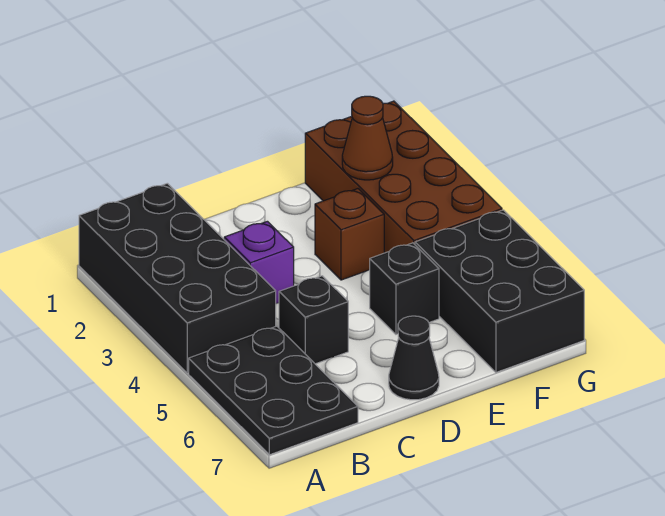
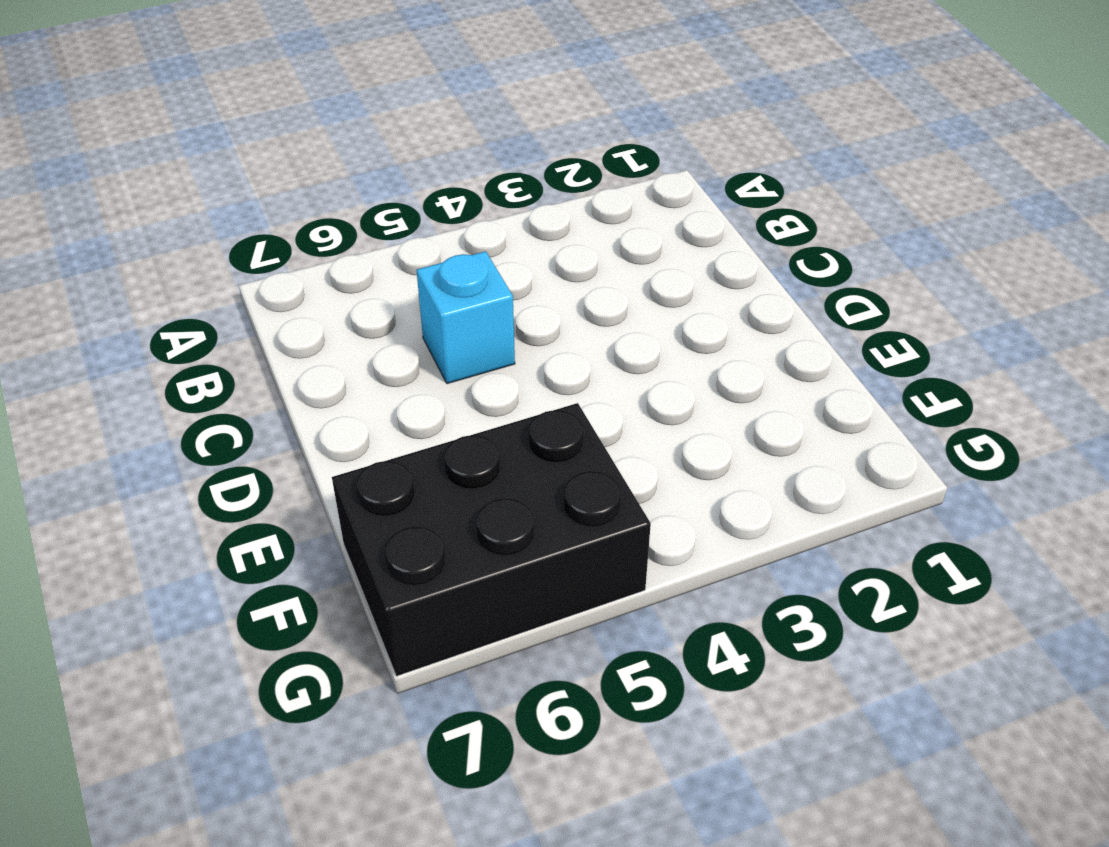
cyan 1x1 brick [417,251,515,384] -> black 1x1 brick [279,276,348,364]
none -> black 2x4 brick [79,183,276,373]
none -> black 2x3 plate [189,326,358,455]

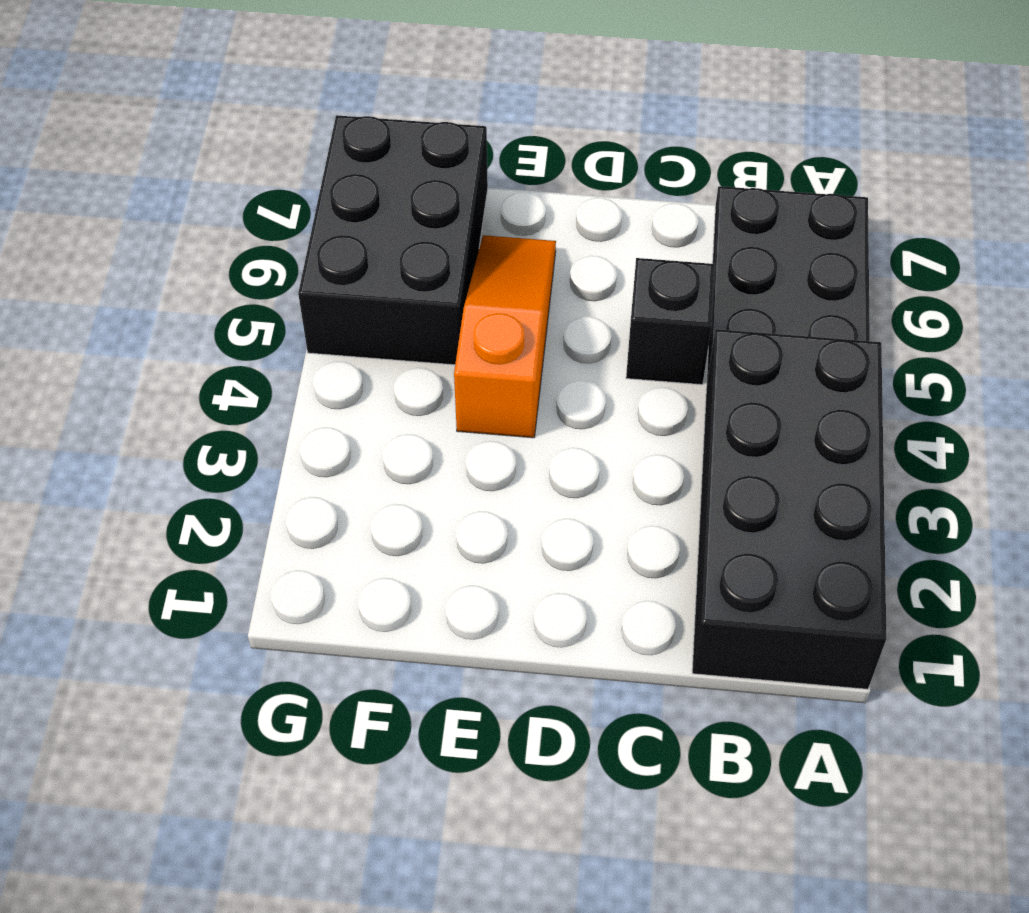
orange 1x3 slope [454,235,556,438] -> black 1x1 brick [370,243,439,334]
none -> purple 1x1 brick [224,221,294,304]
none -> black 1x1 cone [389,316,439,400]

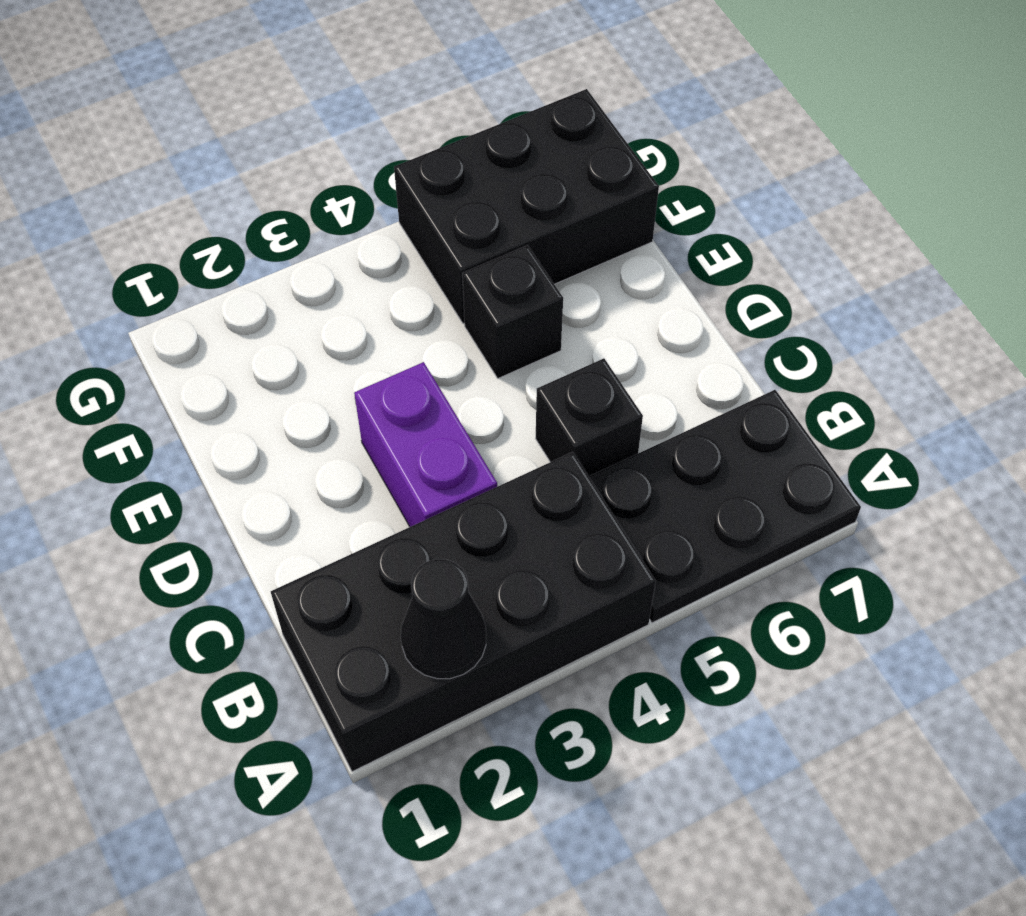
black 1x1 cone [401,559,486,679] -> black 1x1 cone moved to [389,316,439,400]
purple 1x2 brick [354,362,497,527] -> purple 1x1 brick [224,221,294,304]
none -> brown 1x1 brick [315,189,384,280]
none -> brown 2x4 brick [305,101,502,253]

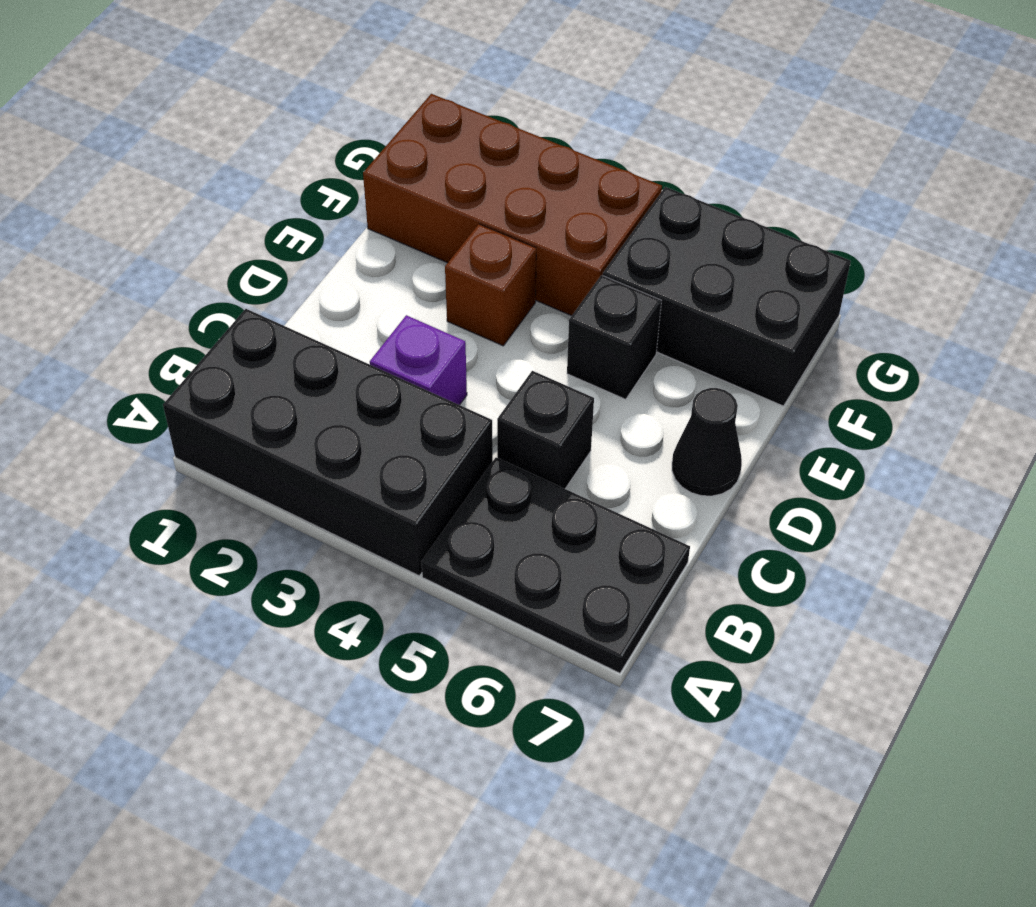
none -> brown 1x1 cone [342,96,393,180]

